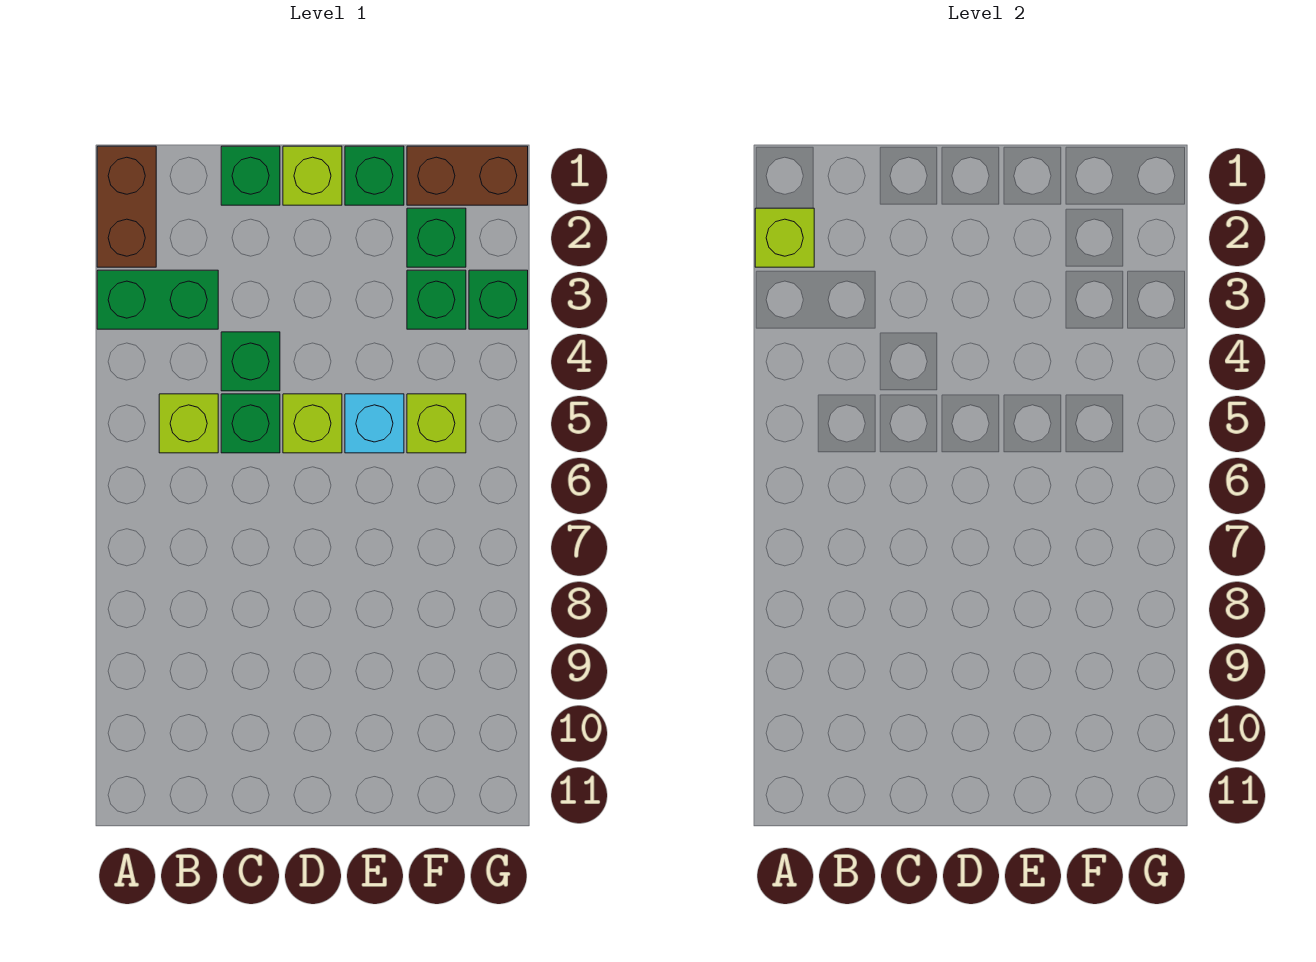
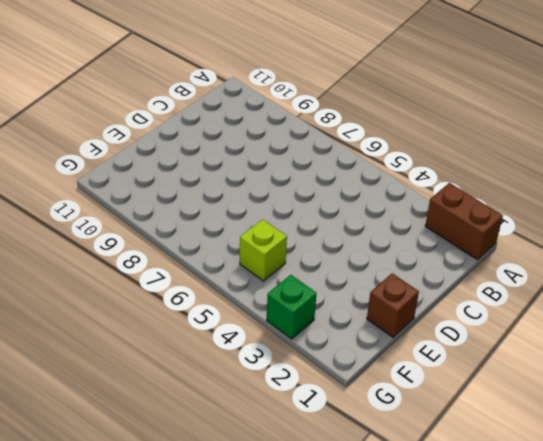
brown 1x1 brick [367,273,419,337] -> green 1x1 brick [345,146,404,205]
none -> green 1x2 brick [97,270,218,329]
none -> lime 1x1 brick [159,394,218,453]
none -> green 1x1 brick [221,146,280,205]

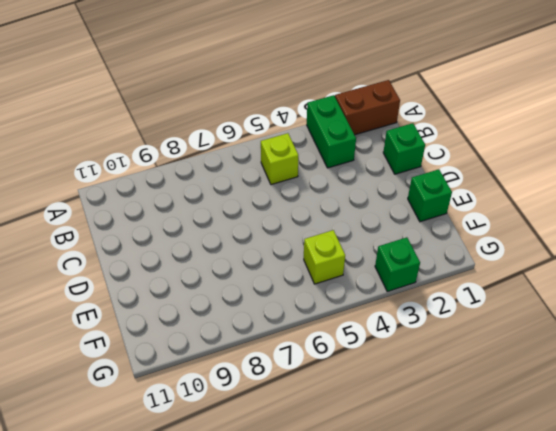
none -> green 1x1 brick [221,332,280,391]
none -> green 1x1 brick [221,394,280,453]
none -> lime 1x1 brick [283,146,342,205]

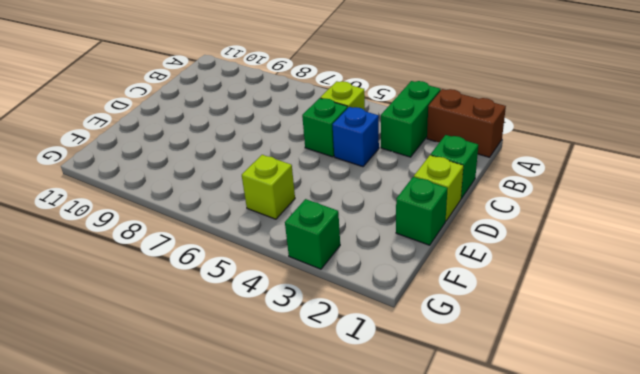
blue 1x1 brick [332,107,379,167] -> green 1x1 brick [221,332,280,391]
none -> lime 1x1 brick [283,394,342,453]
none -> cyan 1x1 brick [345,394,404,453]
none -> brown 1x2 brick [407,146,528,205]

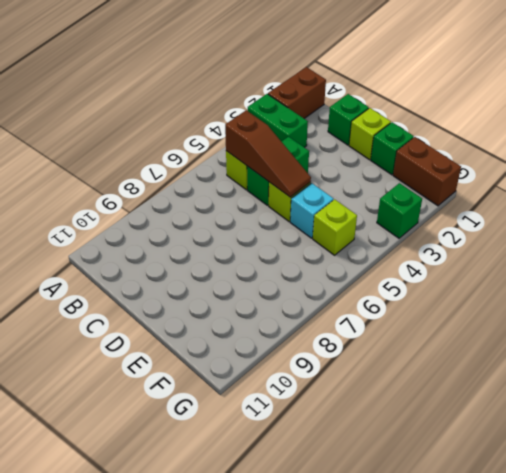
brown 1x3 slope [225,110,311,197] -> none
none -> green 1x1 brick [407,208,466,267]
none -> green 1x1 brick [407,270,466,329]
none -> lime 1x1 brick [755,208,814,267]

